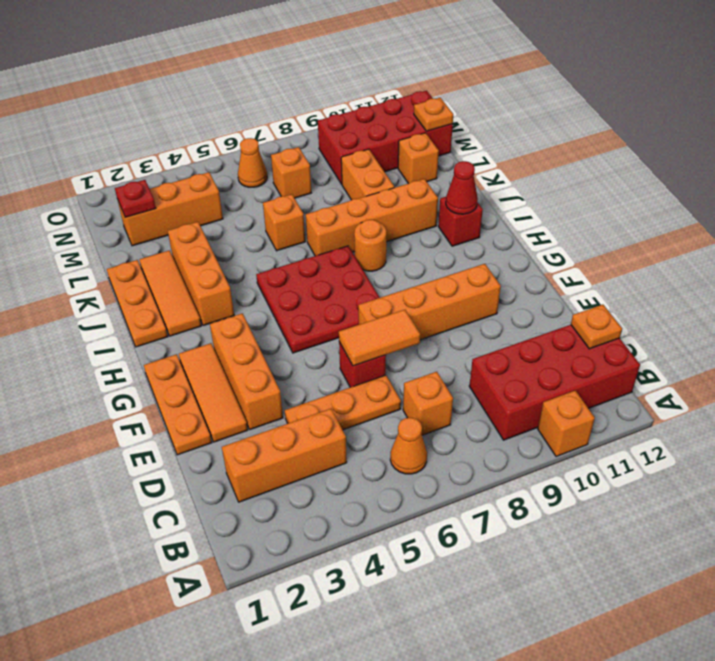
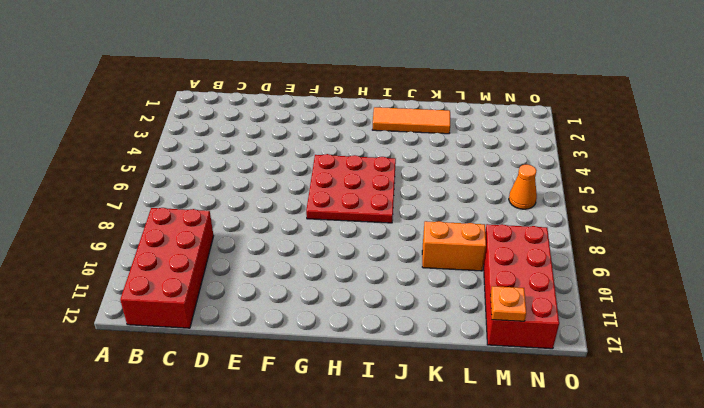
none -> orange 1x1 brick [538,391,595,457]
none -> orange 1x1 cone [390,418,427,474]
none -> orange 1x3 brick [222,409,347,502]
none -> orange 1x1 brick [403,372,453,435]

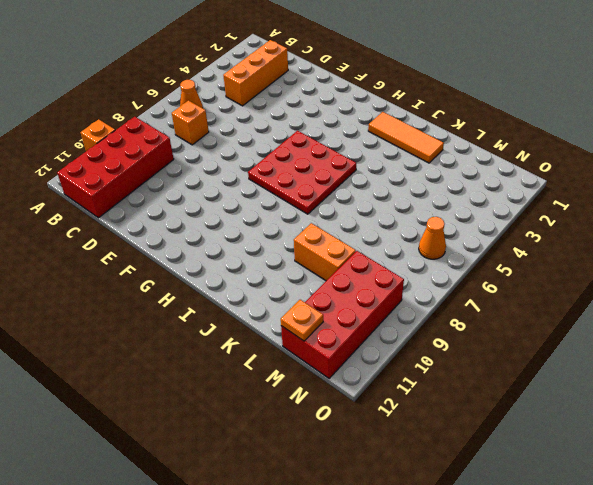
none -> orange 1x3 plate [285,375,401,430]
none -> orange 1x3 plate [144,354,212,455]
none -> orange 1x3 tile [179,343,248,442]
none -> orange 1x3 brick [210,313,283,429]

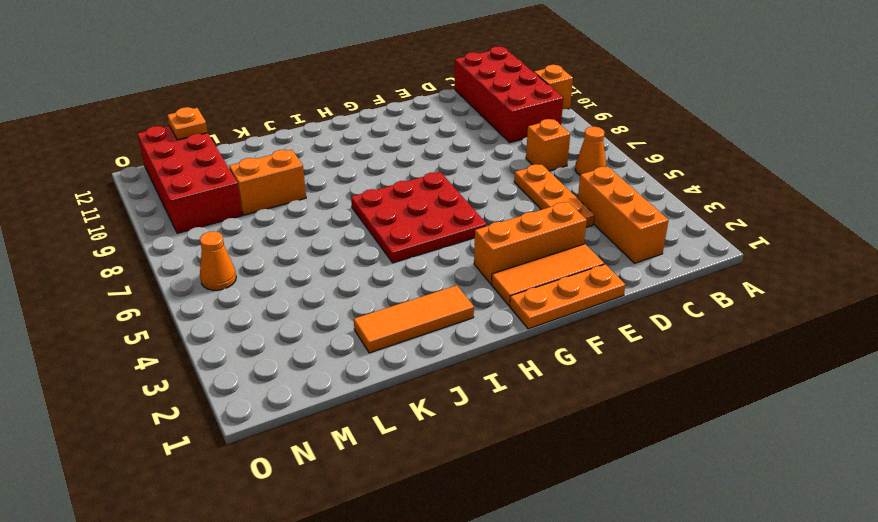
none -> red 1x1 brick [339,342,386,387]
none -> orange 1x4 brick [358,264,501,340]
none -> orange 1x3 plate [107,260,168,347]
none -> orange 1x3 brick [168,222,234,326]

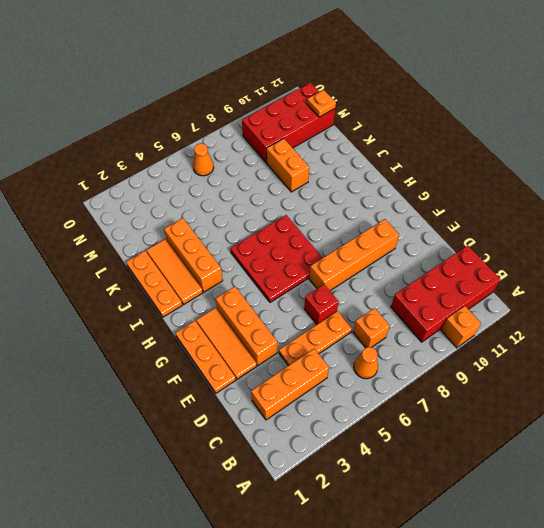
none -> orange 1x1 round brick [354,220,387,271]
none -> red 1x1 brick [438,197,483,246]
none -> orange 1x4 brick [306,179,438,256]
none -> orange 1x1 brick [263,194,305,251]

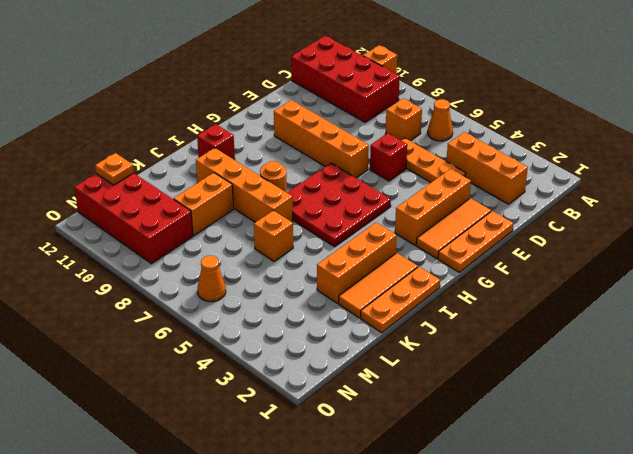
none -> orange 1x1 brick [398,133,439,184]
none -> orange 1x3 brick [117,172,223,246]
none -> orange 1x1 brick [271,147,311,198]
none -> orange 1x1 plate [571,305,622,349]

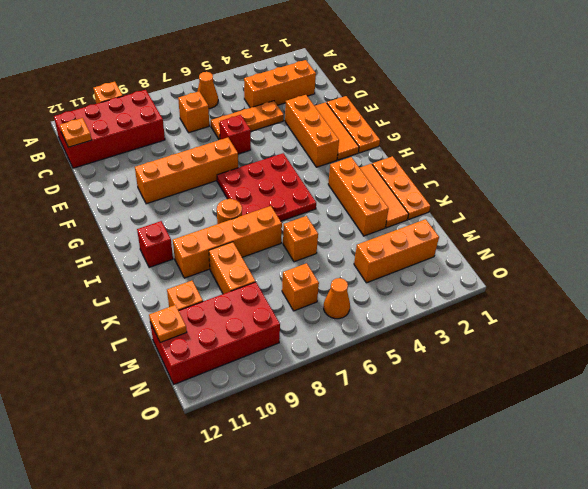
none -> orange 1x2 tile [339,310,420,366]
none -> red 1x1 cone [446,161,478,214]
none -> red 1x1 plate [115,180,156,217]

